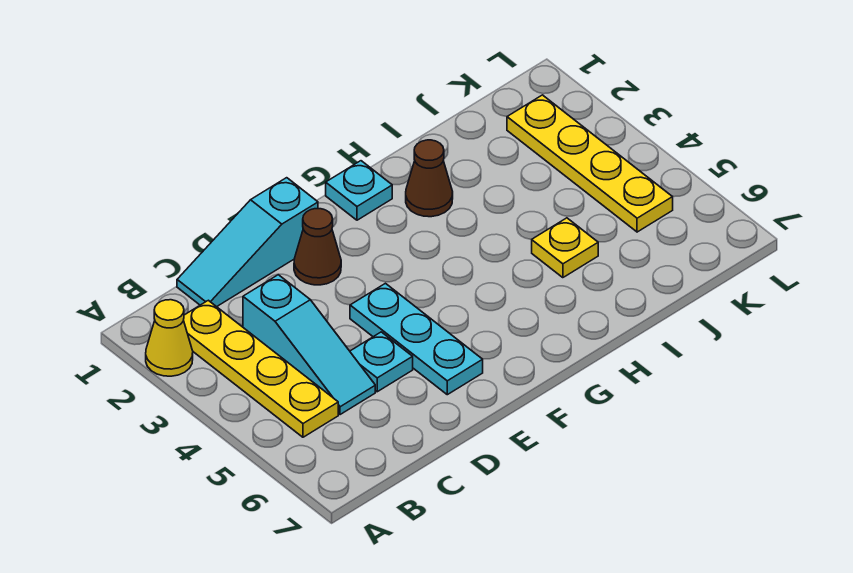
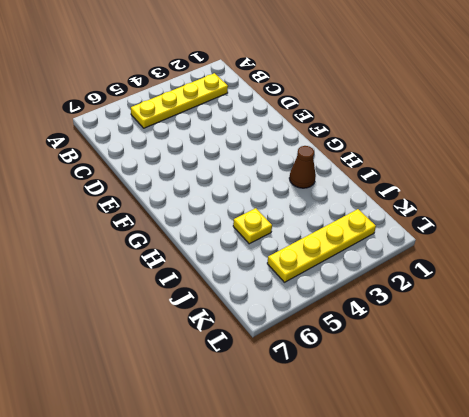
none -> yellow 1x1 cone [146,300,193,376]
none -> cyan 1x3 slope [177,178,318,307]

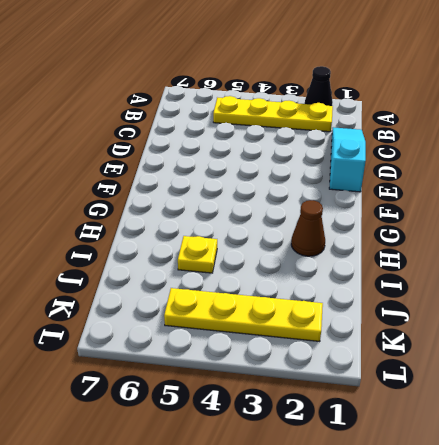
black 1x1 cone [305,66,333,106] -> yellow 1x1 cone [146,300,193,376]
none -> cyan 1x3 slope [243,275,375,415]
none -> cyan 1x1 plate [350,332,413,392]

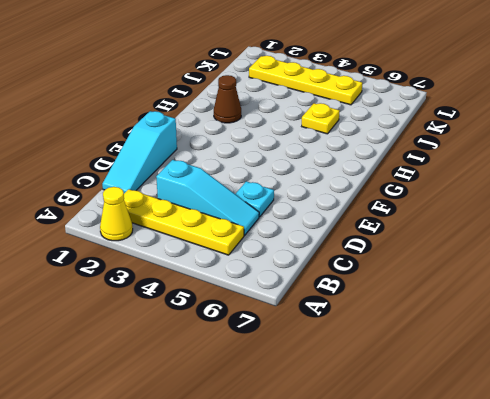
none -> brown 1x1 cone [294,209,341,285]
none -> cyan 1x3 plate [350,283,483,395]

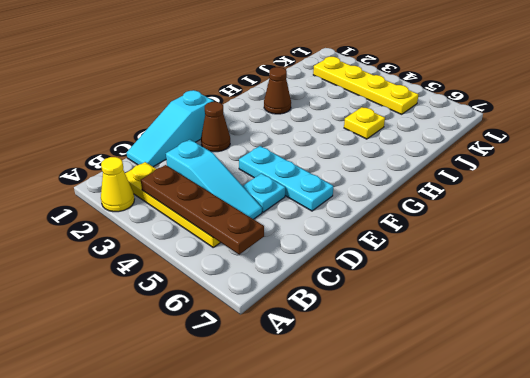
brown 1x4 plate [141,165,264,254] -> none
none -> cyan 1x1 plate [326,161,392,220]

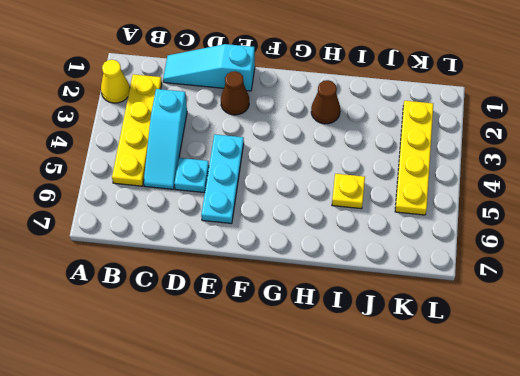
none -> cyan 1x1 plate [326,161,392,220]

